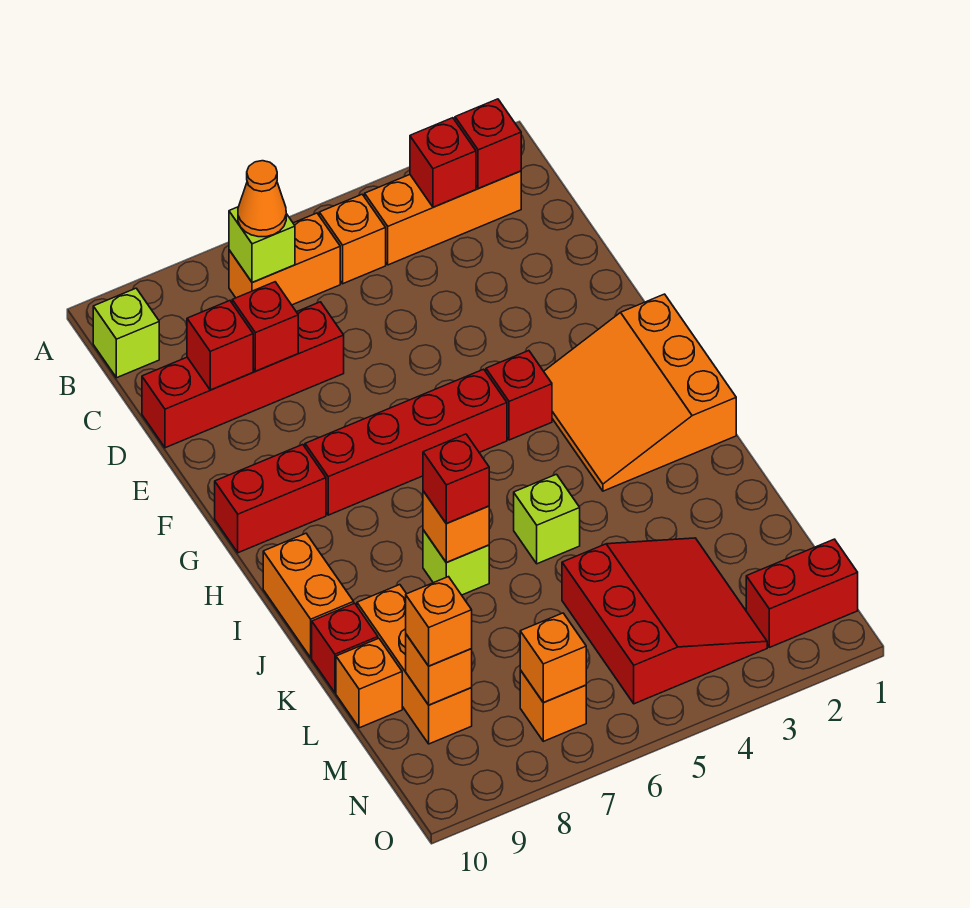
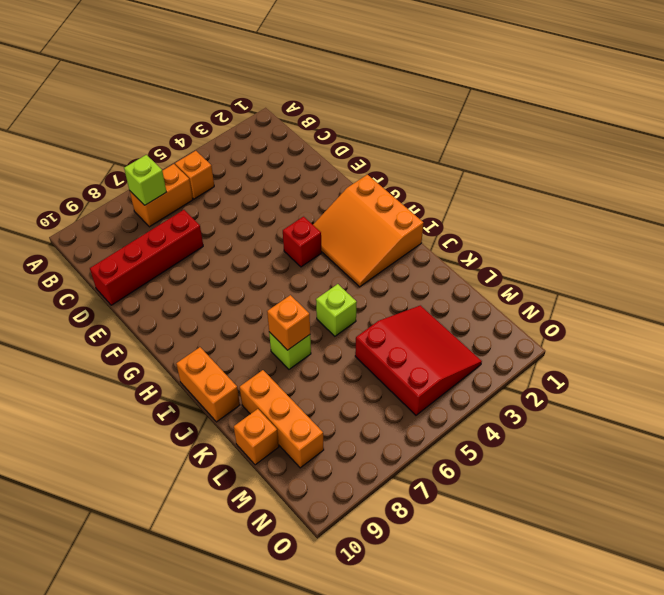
none -> orange 1x3 brick [365,171,521,265]
none -> lime 1x1 brick [93,288,159,378]
none -> red 1x4 brick [305,369,507,515]

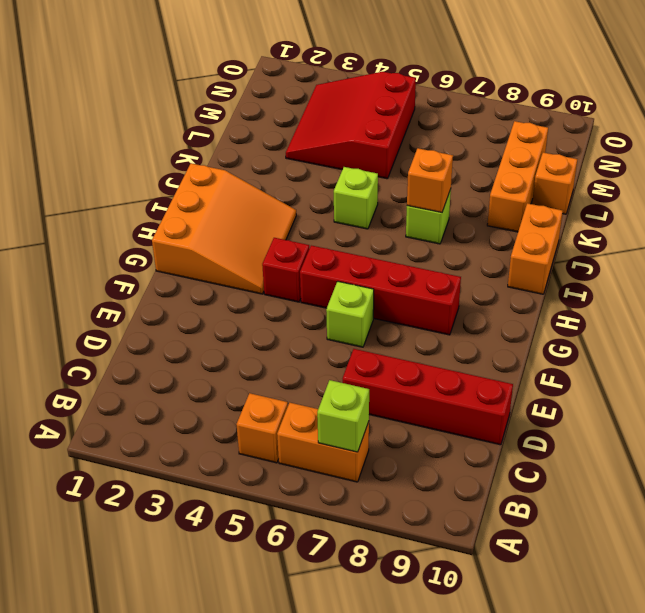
lime 1x1 brick [326,281,374,347] -> lime 1x1 brick moved to [93,288,159,378]
none -> orange 1x3 brick [365,171,521,265]
none -> red 1x2 brick [215,445,326,553]
none -> red 1x1 brick [312,603,378,693]

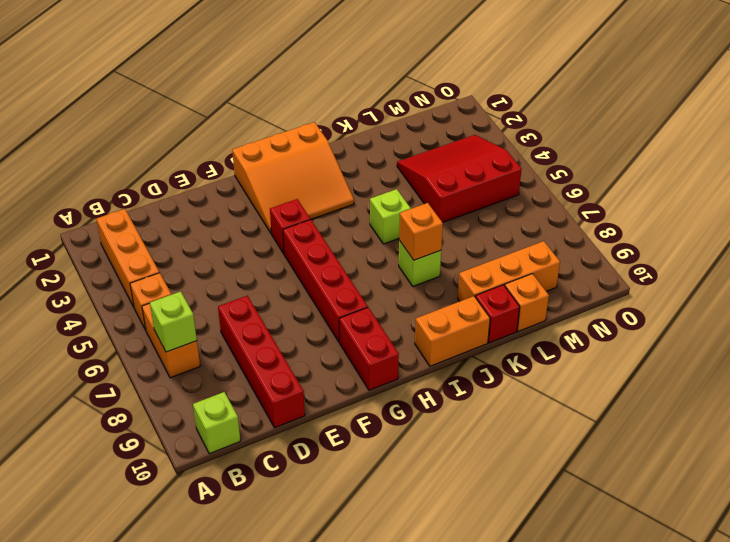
none -> red 1x2 brick [746,539,858,647]
none -> orange 1x1 brick [520,670,586,741]
none -> red 1x1 brick [455,99,521,188]

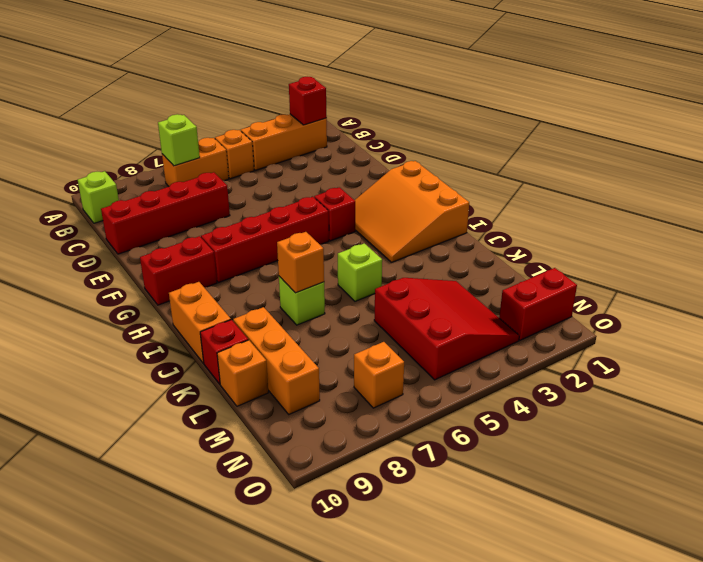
none -> red 1x1 brick [410,118,476,207]
none -> red 1x1 brick [232,282,298,371]
none -> red 1x1 brick [187,301,253,390]

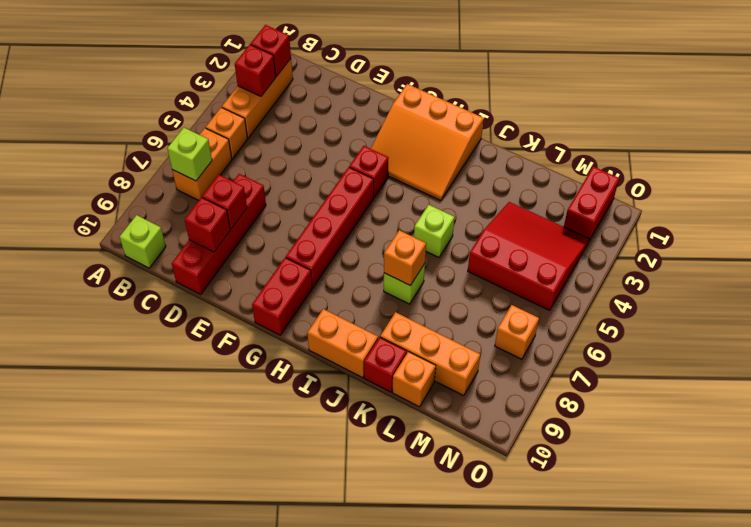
none -> orange 1x1 brick [406,634,472,705]
none -> orange 1x1 brick [520,613,586,703]
none -> orange 1x1 cone [238,161,286,237]

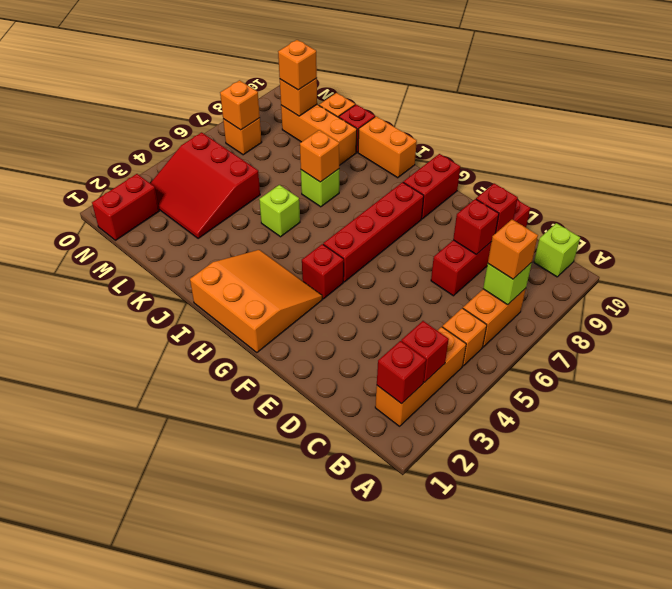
orange 1x1 brick [488,220,538,279] -> orange 1x1 cone [238,161,286,237]
none -> red 1x1 brick [423,434,489,524]

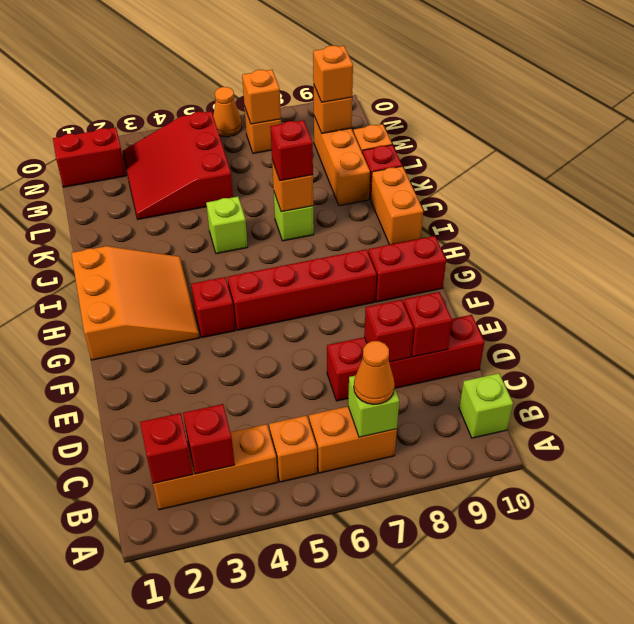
orange 1x1 cone [213,87,242,137] -> none

